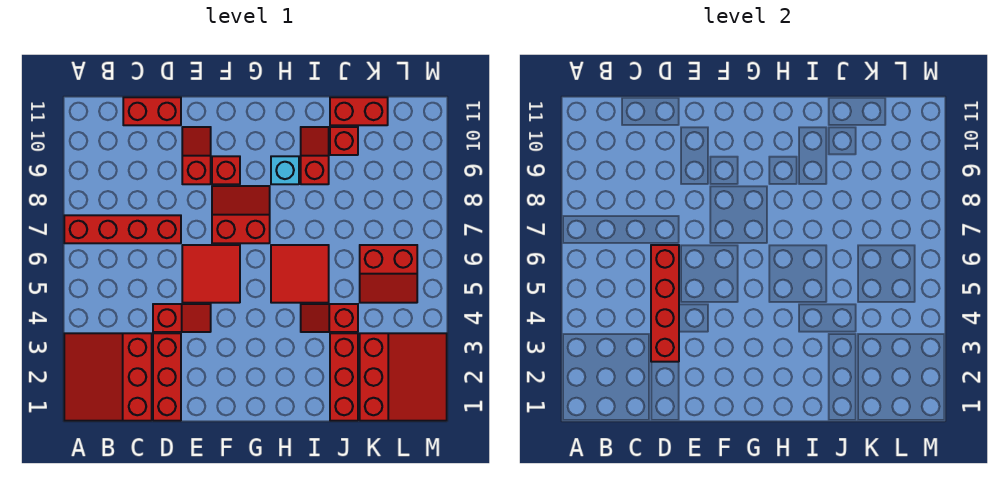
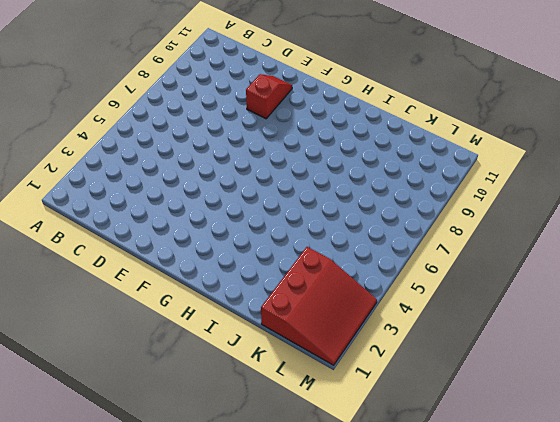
none -> red 3x3 slope [64,333,152,421]
none -> red 1x4 brick [64,215,181,243]
none -> red 1x2 brick [123,97,181,125]

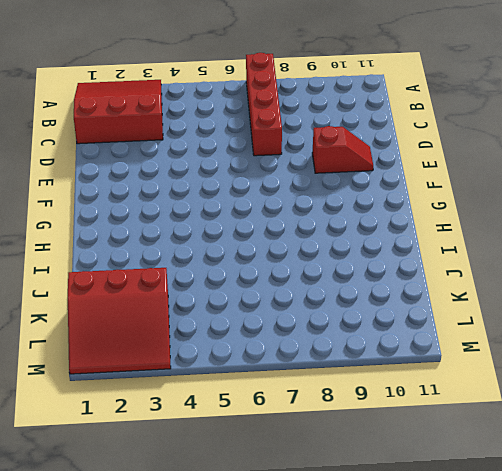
none -> red 1x2 brick [123,97,181,125]
none -> red 1x3 brick [153,333,181,421]
none -> red 1x2 slope [153,304,211,332]

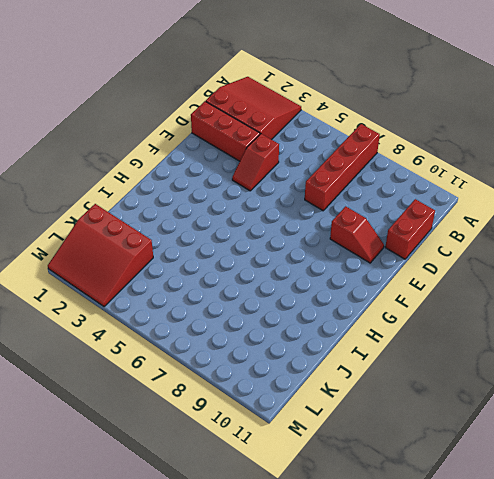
none -> red 2x2 tile [182,245,240,303]
none -> red 2x2 slope [212,186,270,243]
none -> red 1x1 brick [212,156,240,184]

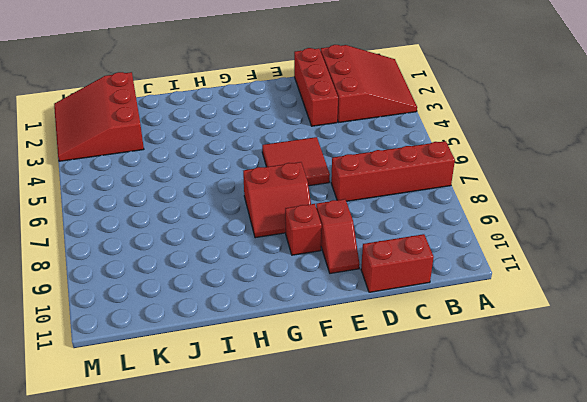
none -> red 1x2 slope [153,304,211,332]
none -> red 2x2 tile [271,245,329,303]
none -> cyan 1x1 brick [271,156,299,184]

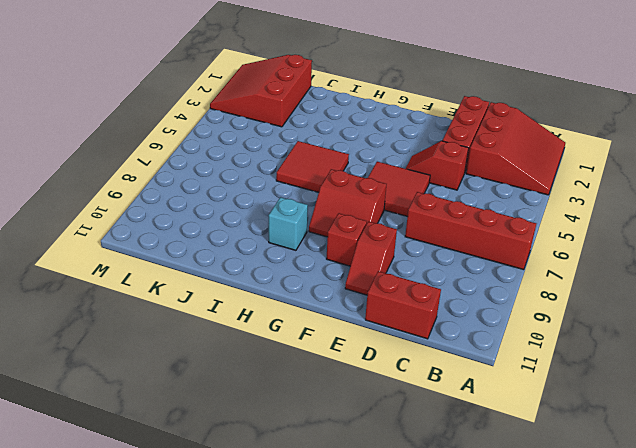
none -> red 1x2 slope [301,304,358,332]
none -> red 1x2 slope [301,127,329,184]
none -> red 1x3 brick [330,333,358,421]

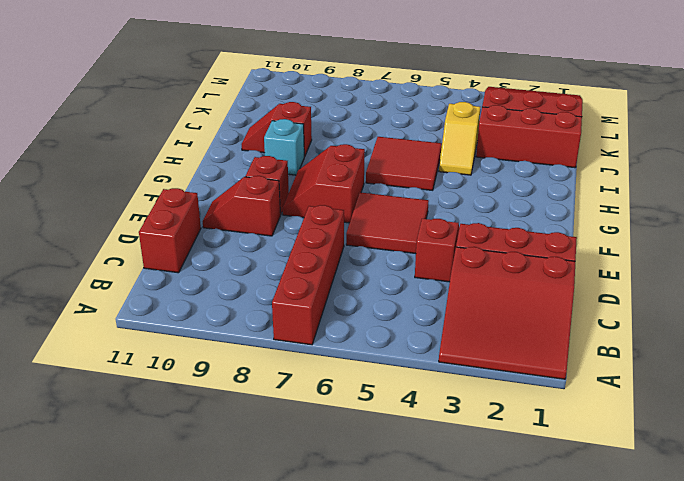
yellow 1x2 slope [439,102,480,175] -> red 1x2 slope [301,304,358,332]
none -> red 1x1 brick [330,127,358,155]
none -> red 1x2 brick [330,97,388,125]
none -> red 2x2 slope [360,245,417,303]

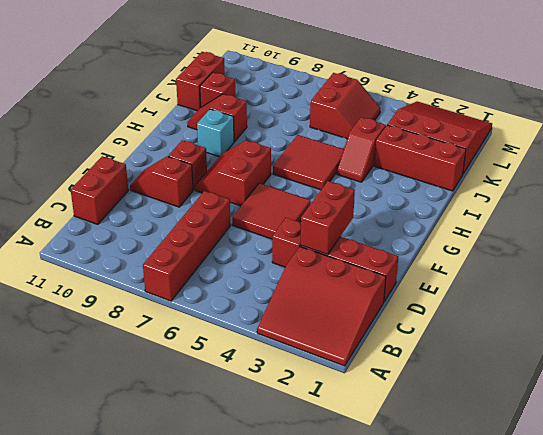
red 1x2 brick [301,181,355,255] -> red 1x4 brick [651,245,679,362]

